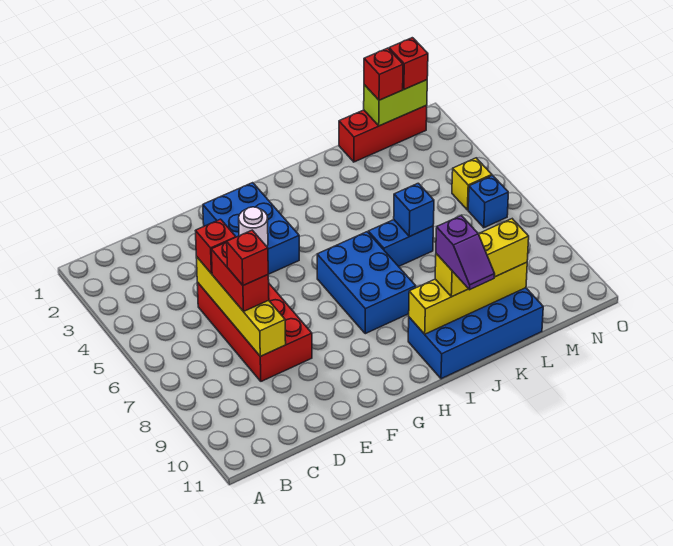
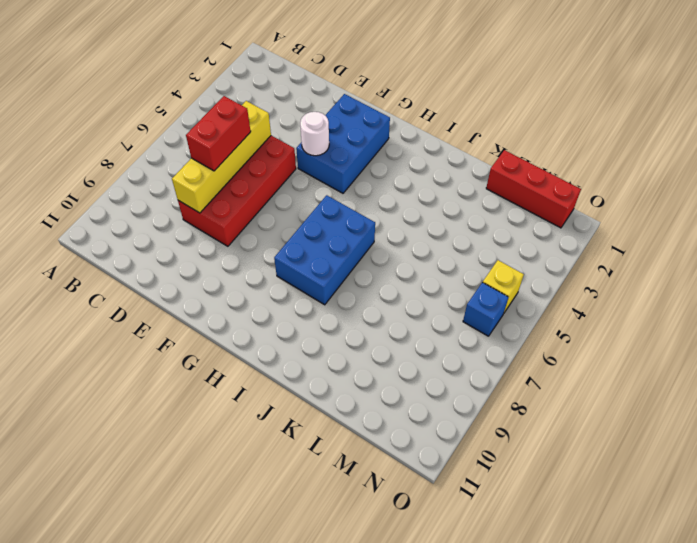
none -> blue 2x4 brick [408,288,543,379]
none -> blue 1x2 brick [368,220,433,267]
none -> yellow 1x4 brick [409,262,527,334]

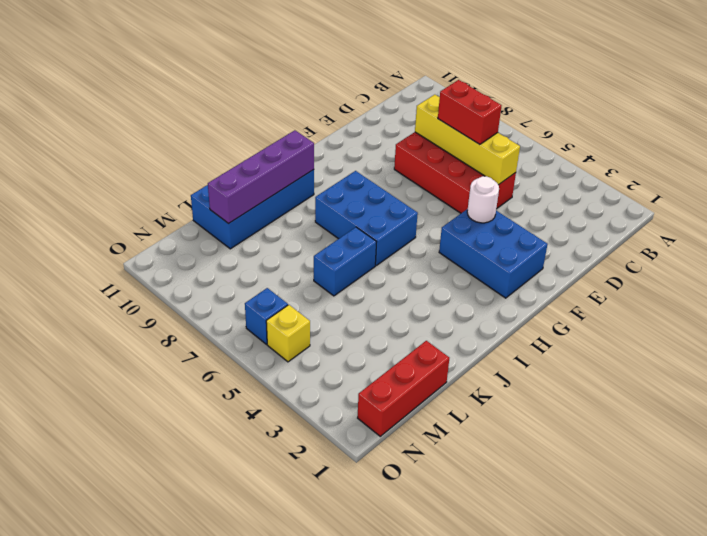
purple 1x4 brick [208,130,314,224] -> yellow 1x4 brick [409,262,527,334]
none -> blue 1x1 brick [394,183,434,237]
none -> lime 1x2 brick [364,80,427,126]
none -> red 1x1 brick [196,219,236,274]

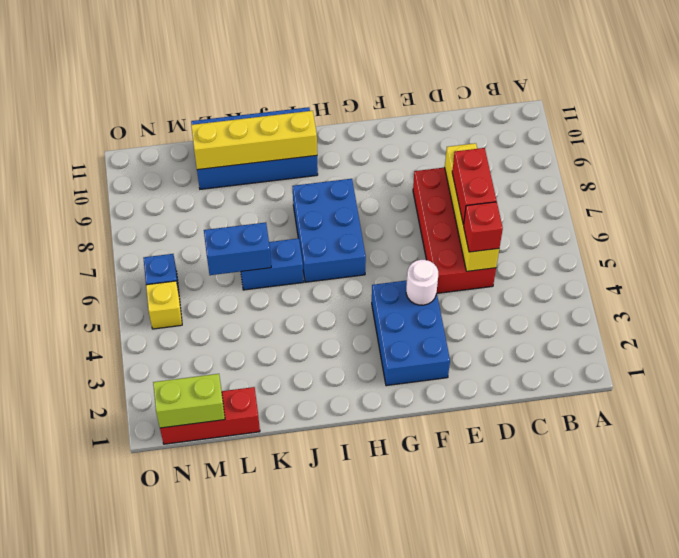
blue 1x2 brick [204,222,271,275] -> blue 1x1 brick [394,183,434,237]
none -> yellow 1x3 brick [435,219,529,297]
none -> red 1x1 brick [364,48,403,100]
none -> red 1x1 brick [389,38,428,89]

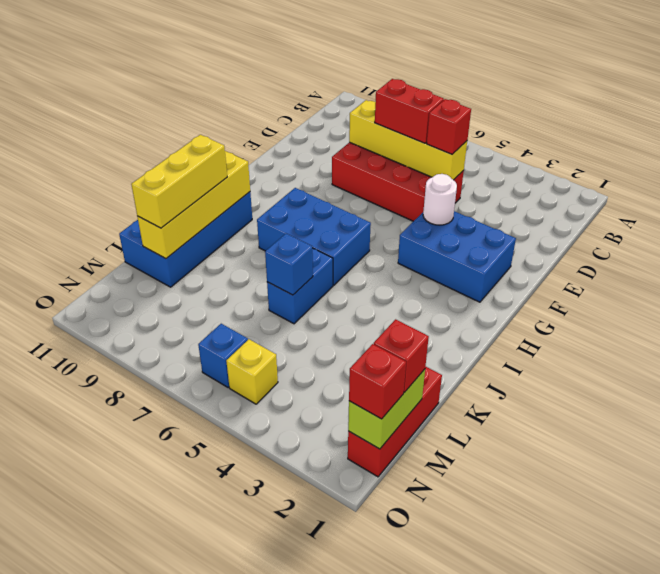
none -> red 1x1 brick [227,230,268,285]
none -> purple 1x2 slope [436,216,495,290]

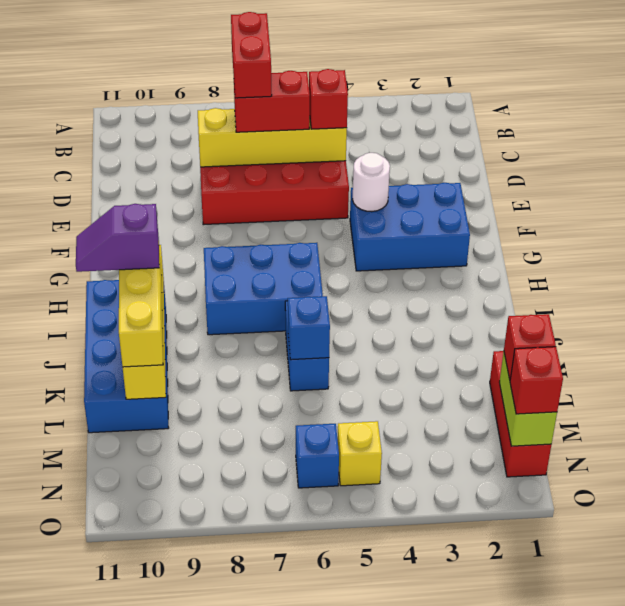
red 1x2 brick [231,12,272,98] -> red 1x1 brick [227,230,268,285]

